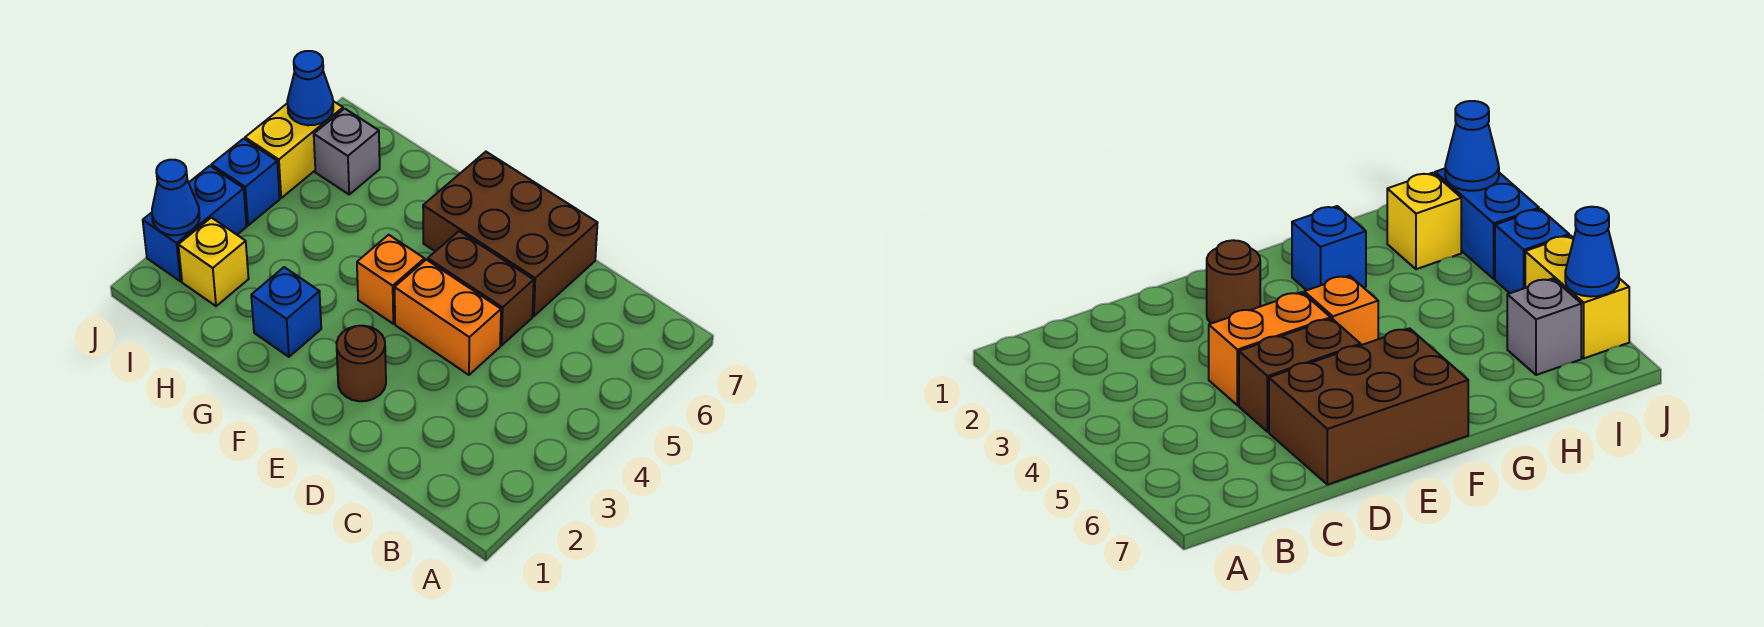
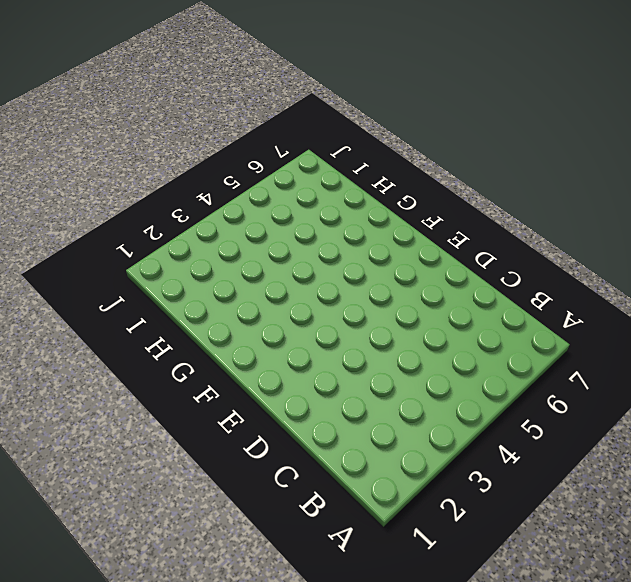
none -> orange 1x2 brick [395,260,501,375]
none -> brown 1x2 brick [428,231,534,345]
none -> brown 2x3 brick [423,152,597,316]

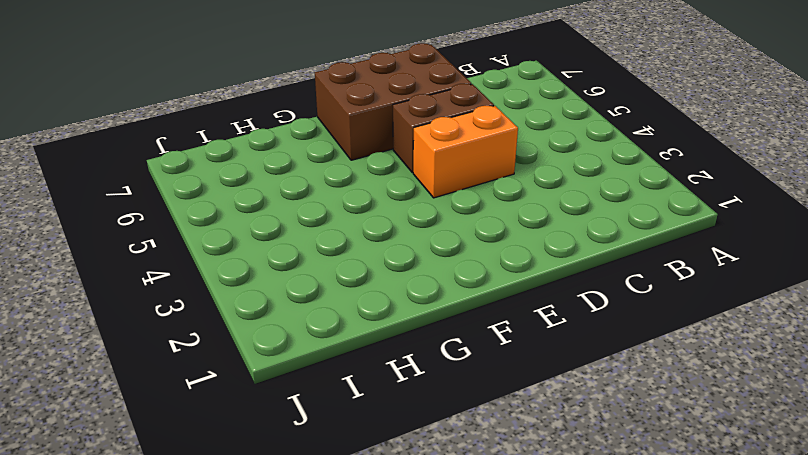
none -> brown 1x1 round brick [336,326,386,401]
none -> orange 1x1 brick [357,235,424,324]
none -> blue 1x1 brick [251,267,321,357]

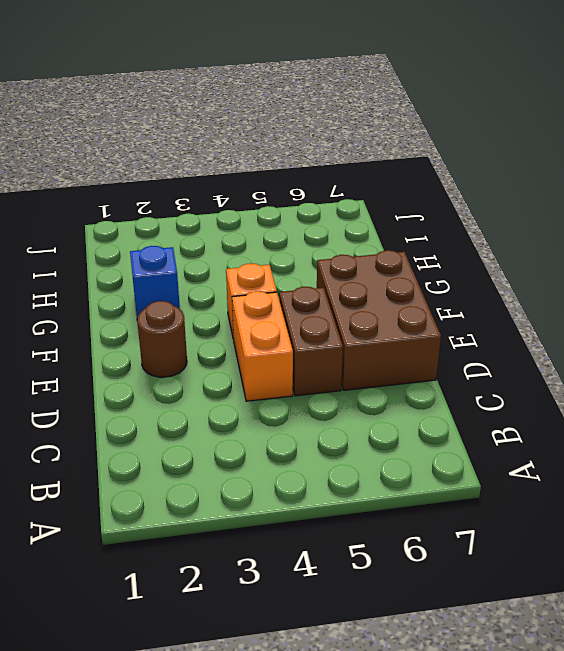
none -> yellow 1x1 brick [178,218,249,306]
none -> grey 1x1 brick [314,109,380,194]
none -> blue 1x2 brick [143,166,247,281]

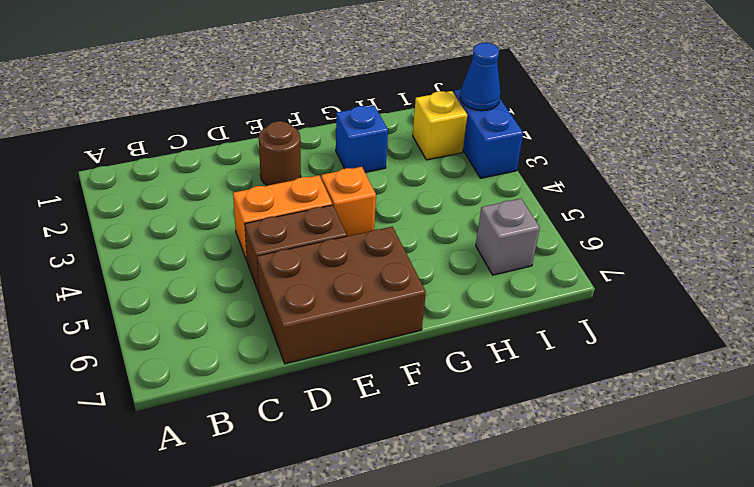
none -> blue 1x1 brick [212,139,280,225]
none -> yellow 1x2 brick [245,101,343,198]
none -> blue 1x1 cone [287,51,333,125]

